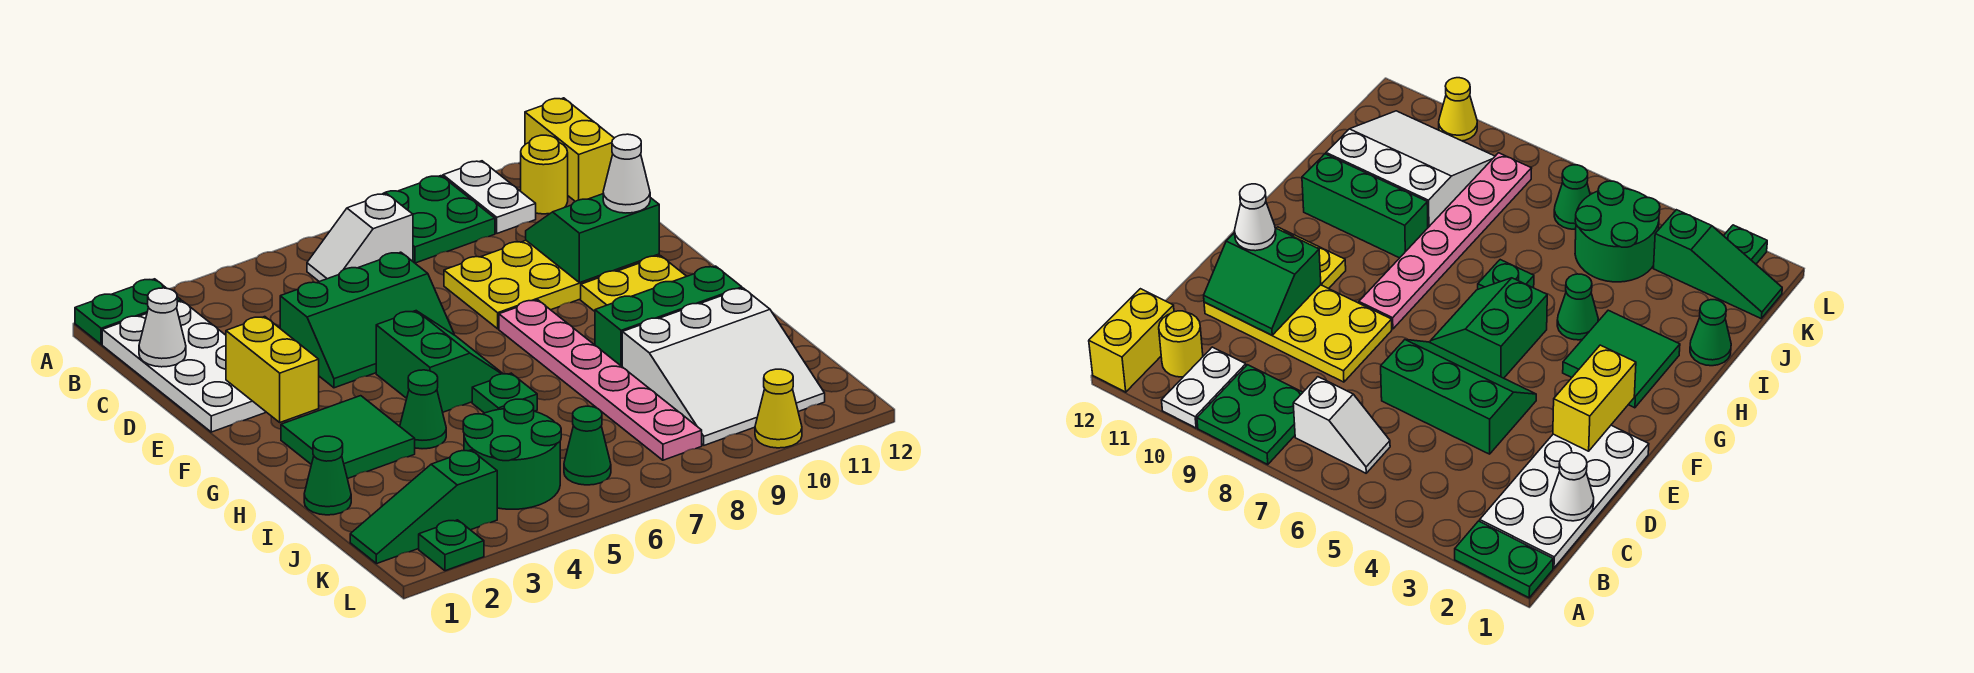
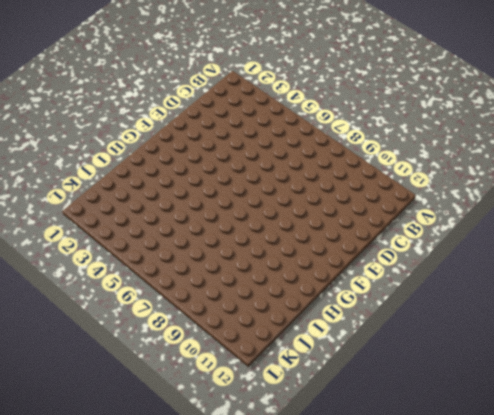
none -> green 1x2 plate [75,279,181,344]
none -> green 2x2 plate [383,176,495,263]
none -> white 1x2 plate [443,161,536,233]

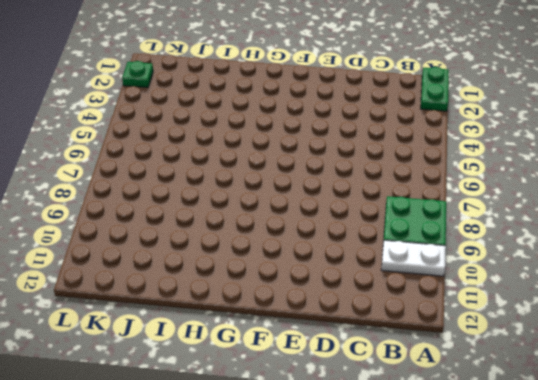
none -> yellow 1x2 brick [525,98,614,202]
none -> white 2x4 plate [102,301,266,432]
none -> white 1x2 slope [307,194,413,282]

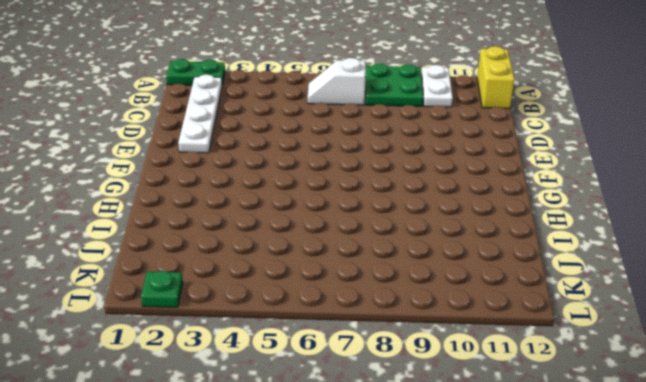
white 1x4 plate [178,75,222,153] -> white 2x4 plate [102,301,266,432]
none -> yellow 1x1 round brick [521,135,568,214]
none -> green 2x3 slope [280,252,454,388]
none -> yellow 2x4 plate [444,241,659,329]

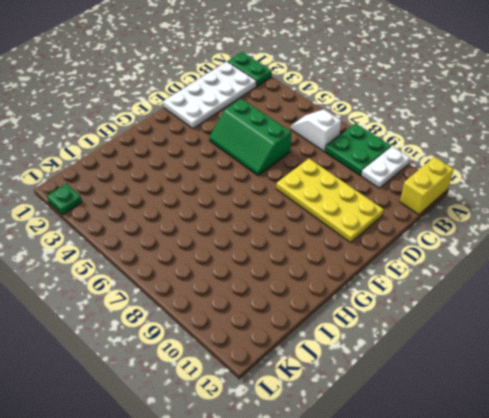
none -> yellow 1x1 round brick [521,135,568,214]
none -> green 2x2 slope [376,311,503,412]
none -> pink 1x6 plate [499,300,702,460]

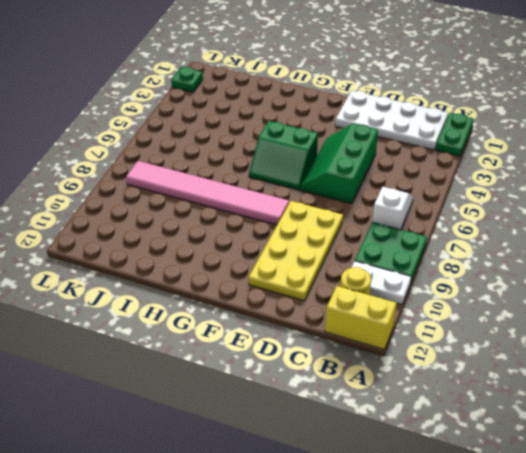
pink 1x6 tile [126,161,289,225] -> pink 1x6 plate [499,300,702,460]
none -> yellow 1x2 plate [581,256,687,311]
none -> green 2x2 tile [281,396,415,479]
none -> green 1x1 cone [400,370,446,449]

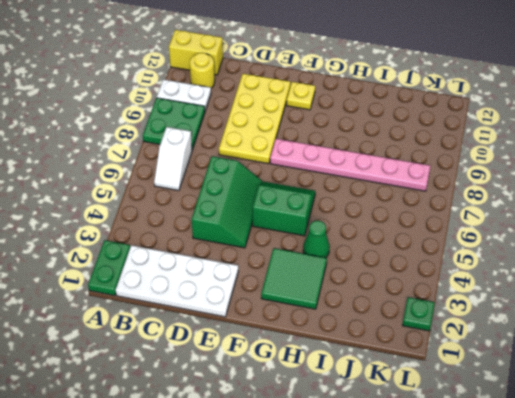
yellow 1x1 plate [287,82,315,110] -> yellow 1x2 plate [581,256,687,311]
none -> green 1x1 plate [472,373,537,413]
none -> green 1x3 brick [595,266,742,366]
none -> green 1x1 cone [304,436,351,515]

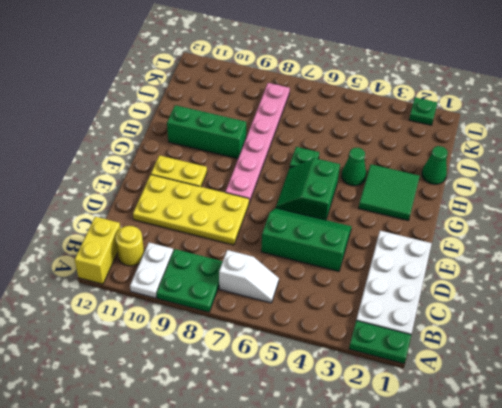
none -> white 3x3 slope [622,288,825,445]
none -> green 2x2 round brick [463,399,561,509]
none -> green 1x3 slope [350,450,497,564]

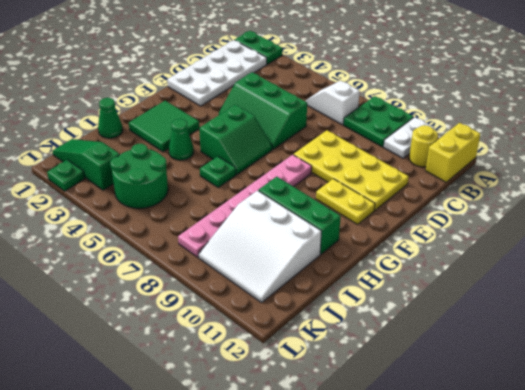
none -> green 1x1 cone [564,406,611,485]
none -> yellow 1x1 cone [755,369,802,448]
none -> white 1x1 cone [139,288,186,367]

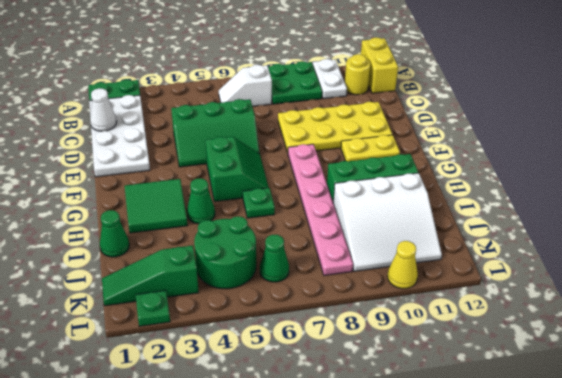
none -> green 2x2 slope [526,194,659,283]
none -> yellow 1x2 brick [226,317,319,422]
none -> white 1x1 cone [603,134,650,213]

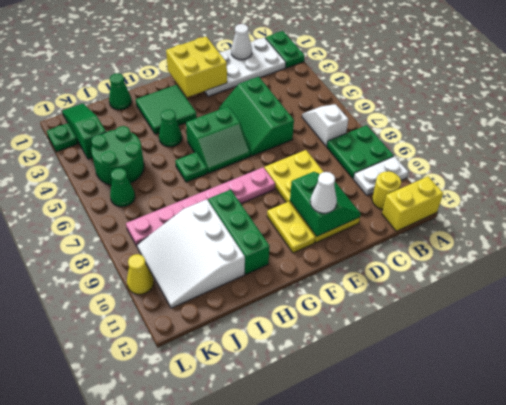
yellow 2x2 brick [166,37,227,97] -> yellow 1x2 brick [226,317,319,422]

